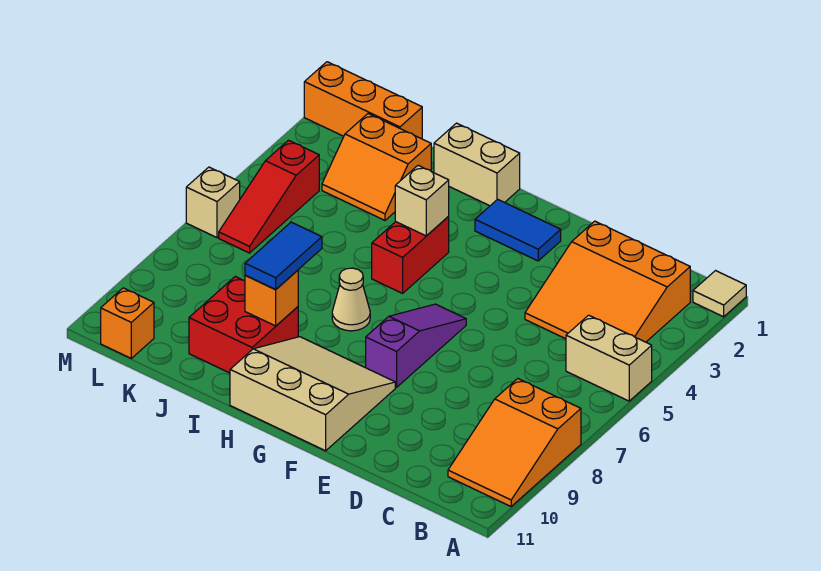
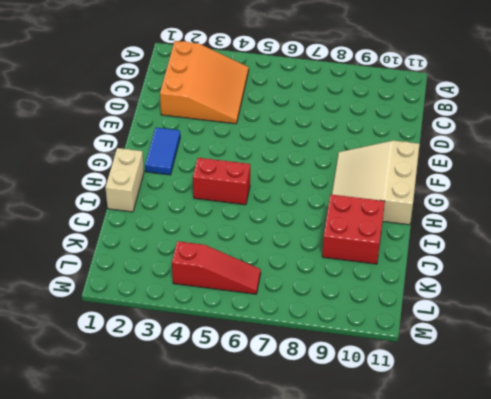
none -> tan 1x1 tile [693,271,746,317]
none -> tan 1x2 brick [566,315,652,401]
none -> orange 2x3 slope [448,379,581,506]

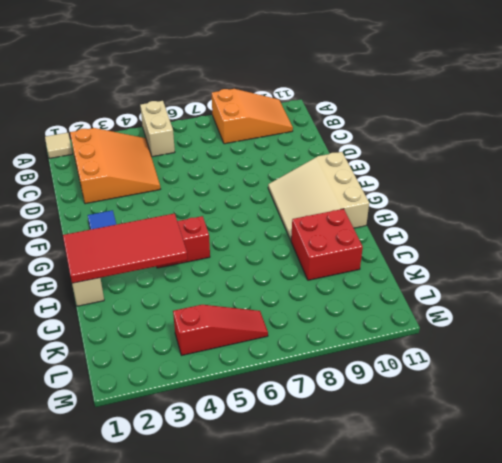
red 2x4 tile [63,213,188,283] -> tan 1x1 brick [395,165,449,236]
none -> purple 1x3 slope [366,304,466,388]
none -> tan 1x1 cone [332,268,370,331]
none -> orange 2x2 slope [322,114,431,220]

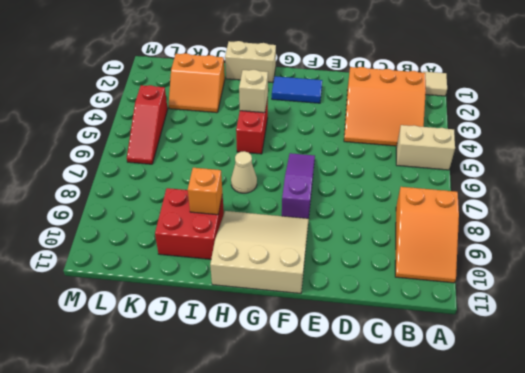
none -> orange 1x3 brick [304,62,422,139]
none -> orange 1x1 brick [101,288,154,358]
none -> tan 1x1 brick [186,167,240,238]

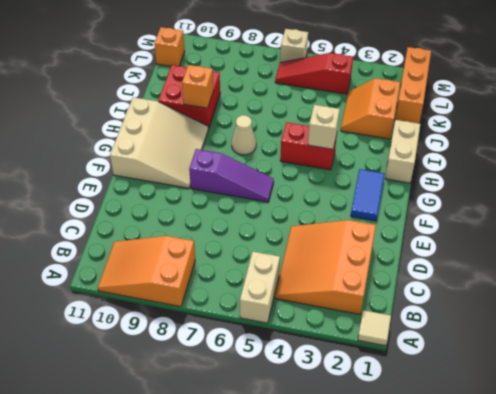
none -> blue 1x2 tile [245,222,322,290]

